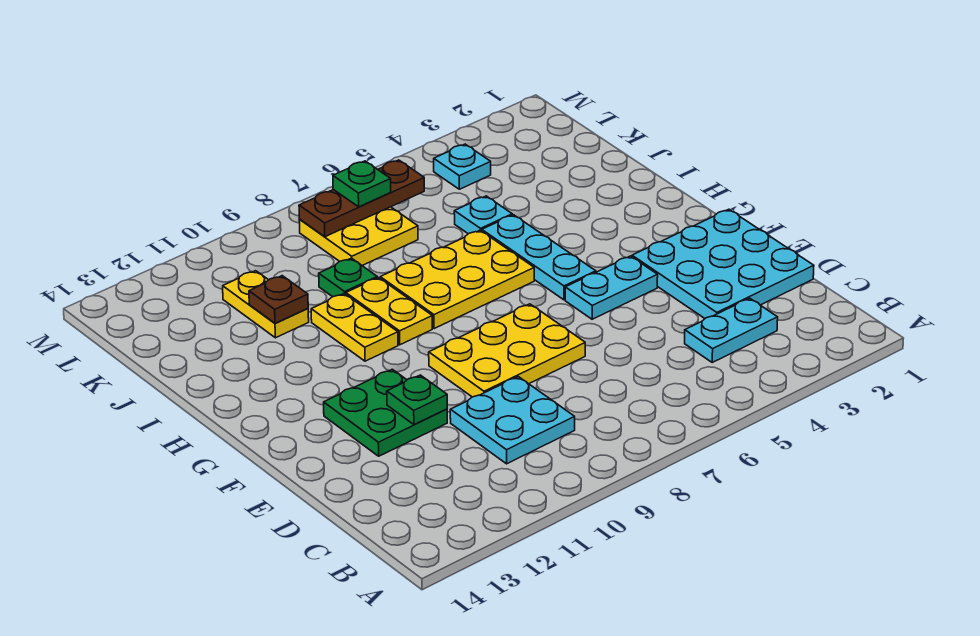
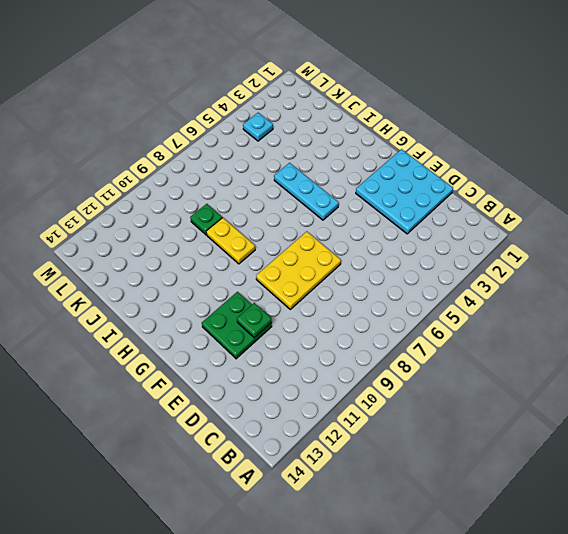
none -> cyan 1x2 plate [685,298,778,362]
none -> cyan 2x2 plate [450,377,575,464]
none -> cyan 1x2 plate [565,256,658,319]

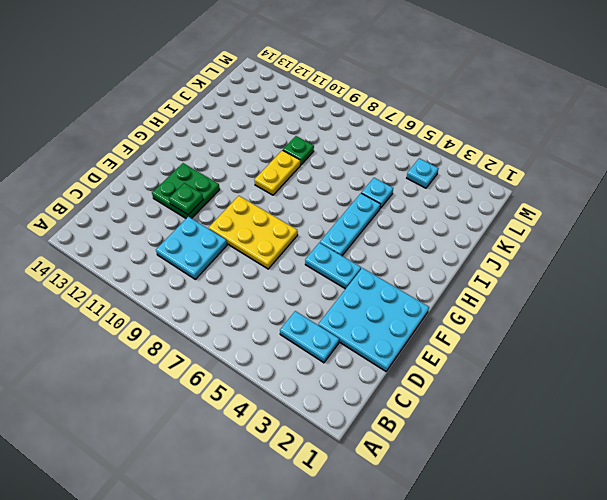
none -> yellow 2x3 plate [380,230,534,329]
none -> yellow 1x2 plate [311,293,398,361]
none -> yellow 1x2 plate [223,271,309,338]

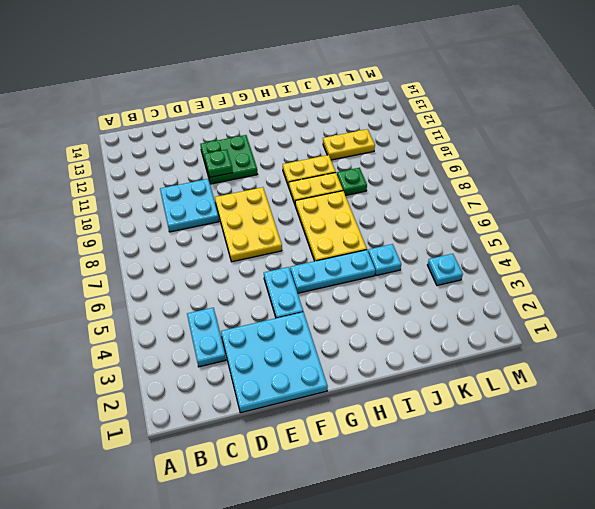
none -> yellow 2x2 plate [299,207,418,265]
none -> brown 1x1 plate [249,276,308,323]
none -> brown 1x3 plate [299,160,424,237]

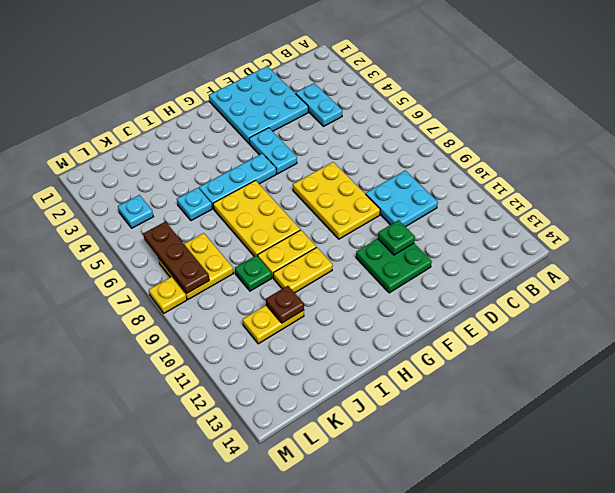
yellow 1x1 plate [149,277,187,313] -> none
none -> green 1x1 plate [333,161,391,207]

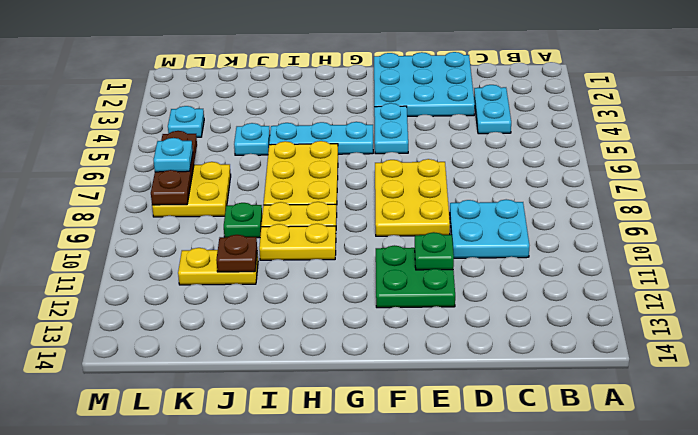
cyan 1x1 plate [154,138,193,172] -> green 1x1 plate [333,161,391,207]

